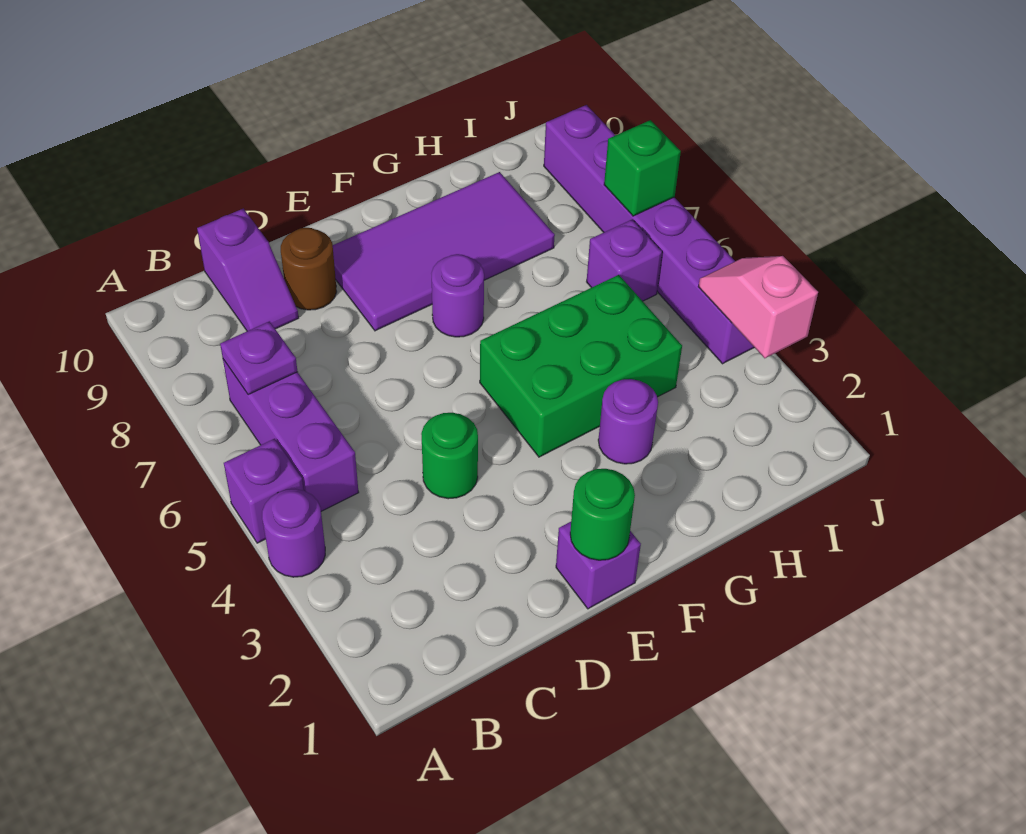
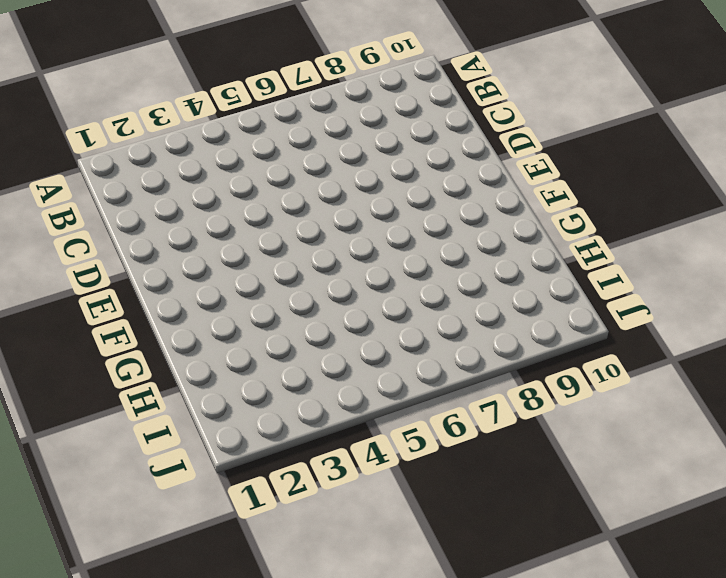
none -> purple 1x1 round brick [262,489,325,577]
none -> purple 1x1 brick [224,439,304,543]
none -> purple 1x3 brick [223,359,359,511]

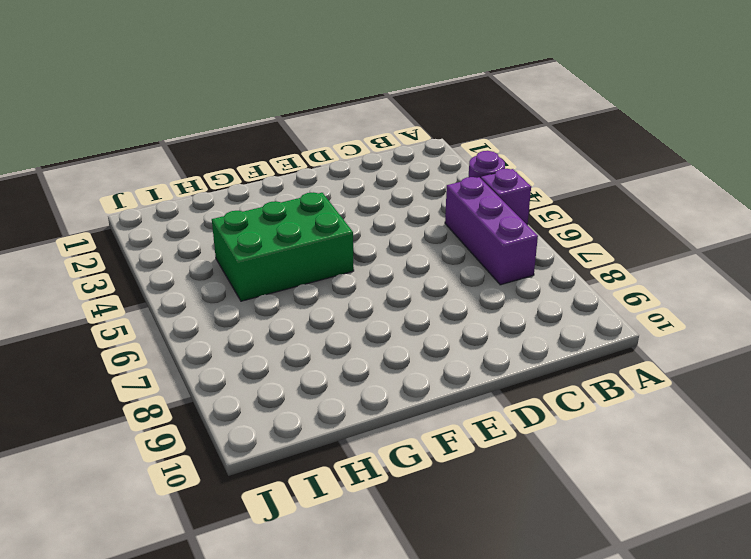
none -> purple 1x2 slope [197,209,299,331]
none -> green 1x1 round brick [421,413,478,499]
none -> brown 1x1 round brick [281,228,337,310]

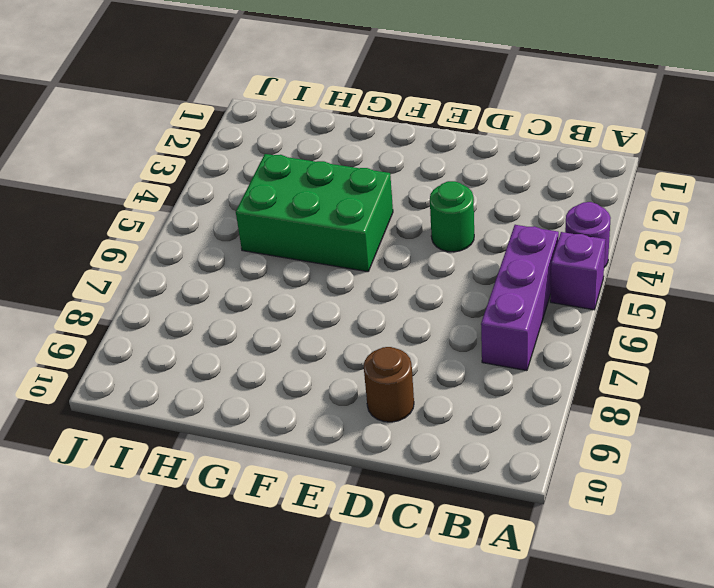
none -> purple 1x2 slope [197,209,299,331]
none -> purple 1x1 brick [556,522,641,609]
none -> purple 2x4 tile [333,172,555,331]

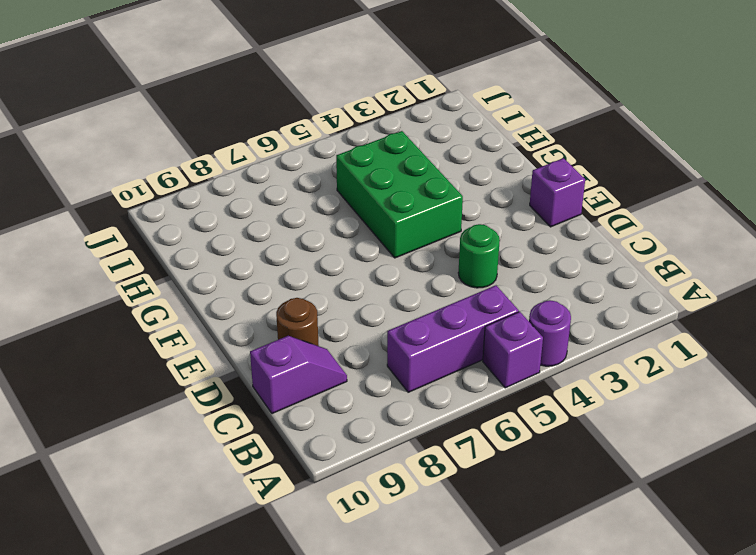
none -> purple 2x4 tile [333,172,555,331]
none -> purple 1x1 round brick [431,254,484,337]
none -> purple 1x1 round brick [598,379,658,464]

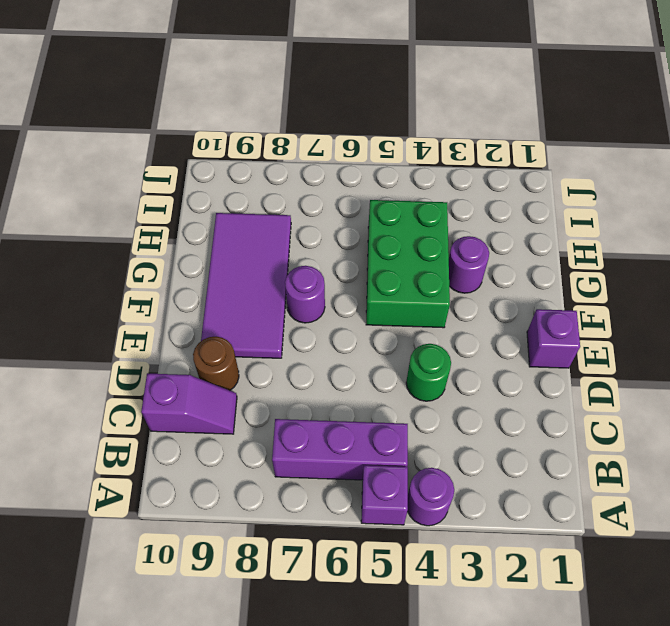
none -> purple 1x1 brick [587,219,662,301]
none -> purple 1x6 brick [544,105,754,364]
none -> purple 1x1 plate [220,321,298,395]

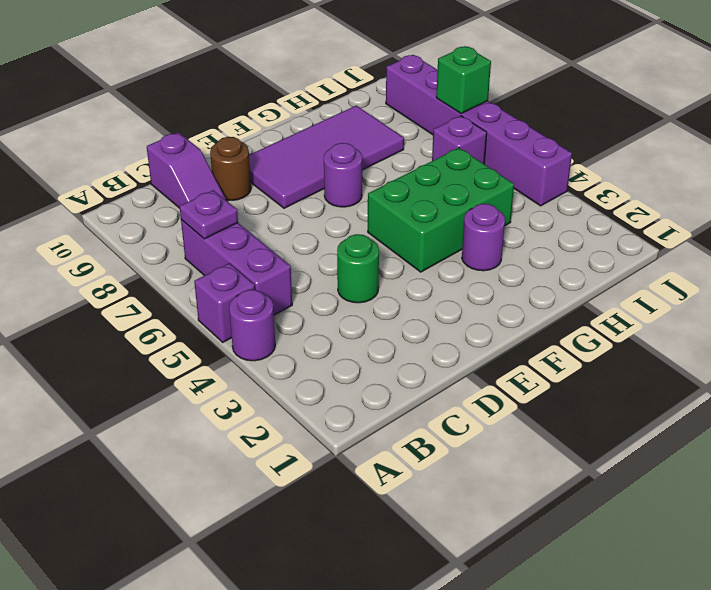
none -> purple 1x1 brick [556,522,641,609]
none -> green 1x1 round brick [570,469,635,560]
none -> pink 1x2 slope [698,256,818,358]

